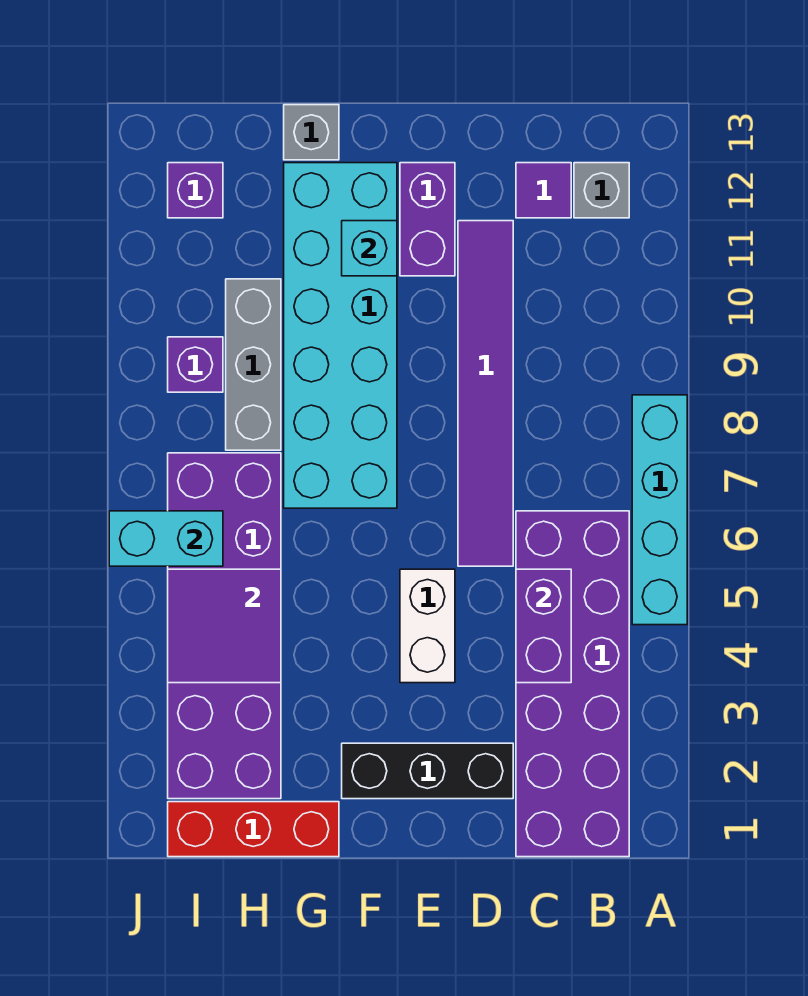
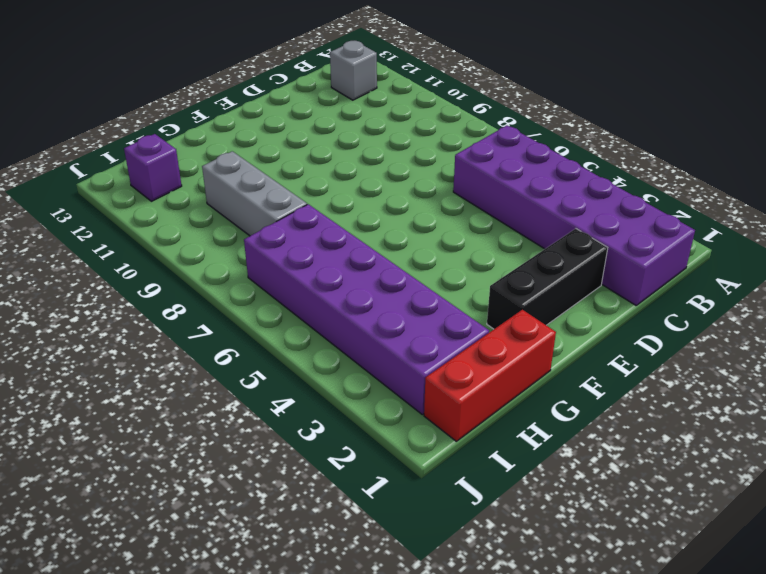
none -> cyan 1x4 brick [632,395,687,625]
none -> purple 1x1 tile [516,163,571,218]
none -> purple 1x6 tile [458,221,513,566]

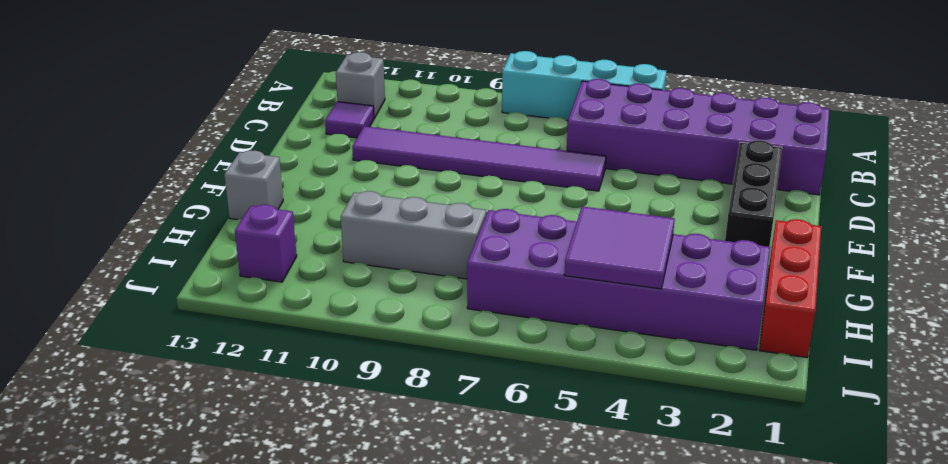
none -> white 1x2 brick [400,569,455,683]
none -> purple 1x2 brick [400,163,455,276]
none -> cyan 2x6 brick [284,163,397,508]

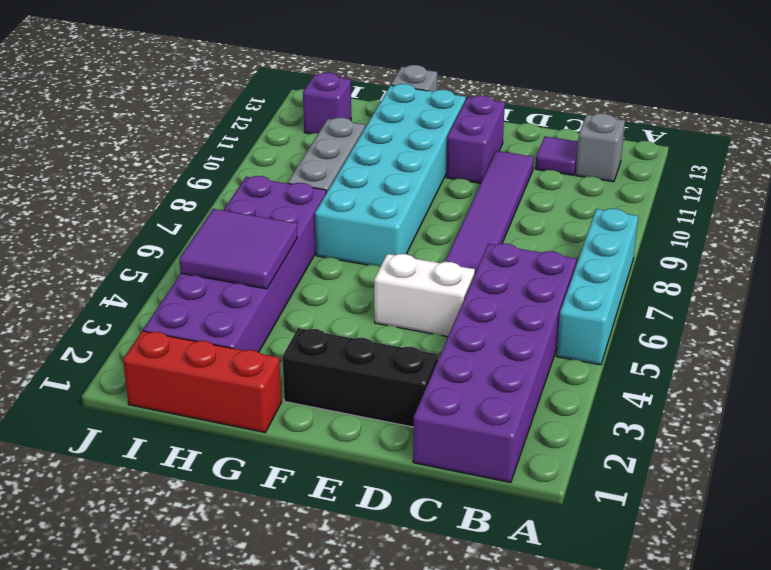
white 1x2 brick [374,254,475,337] -> white 1x2 brick turned to [400,569,455,683]
none -> purple 1x1 brick [168,337,223,392]
none -> purple 1x2 brick [516,569,571,683]
none -> cyan 1x1 brick [342,221,397,276]

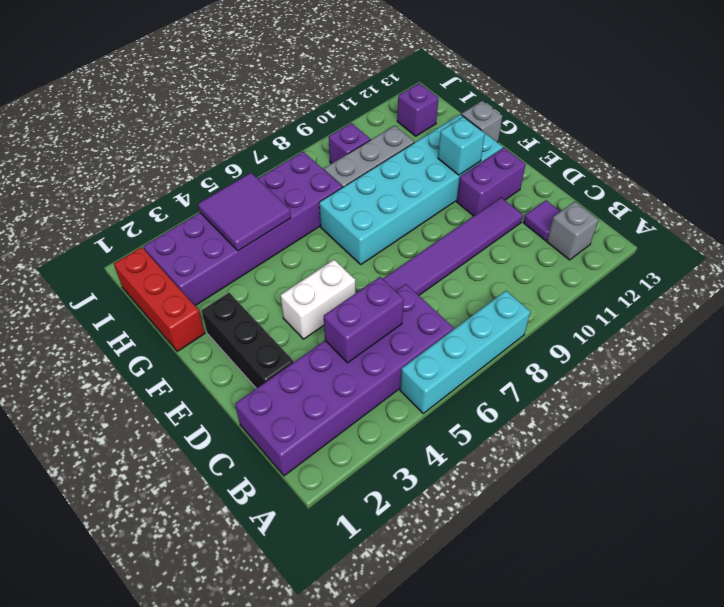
none -> cyan 1x2 brick [109,511,223,566]

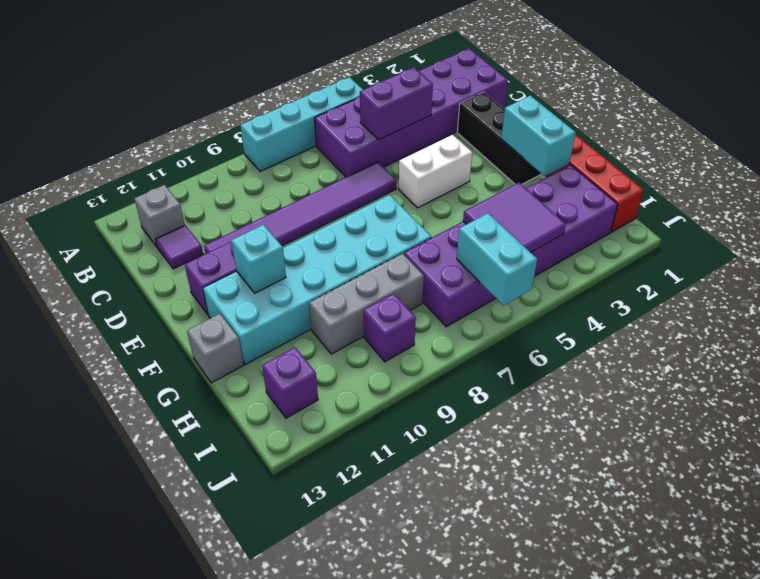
cyan 1x2 brick [501,96,576,176] -> none

